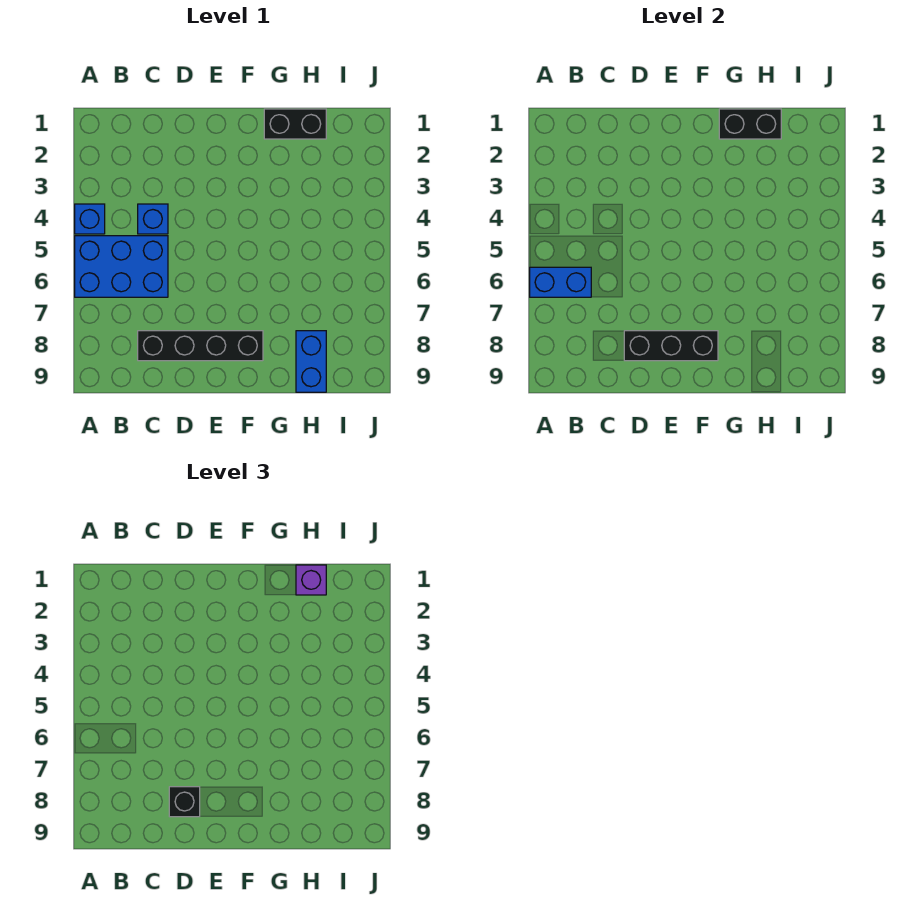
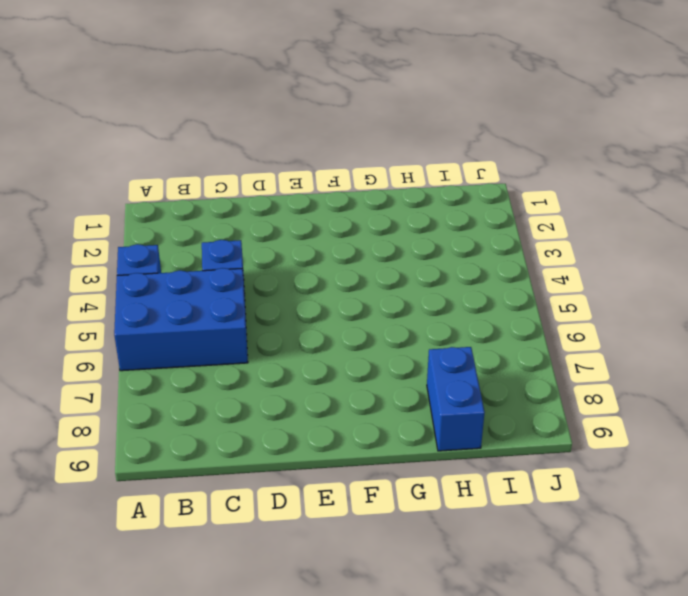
none -> black 1x4 brick [138,331,263,361]
none -> black 1x2 brick [264,109,326,139]

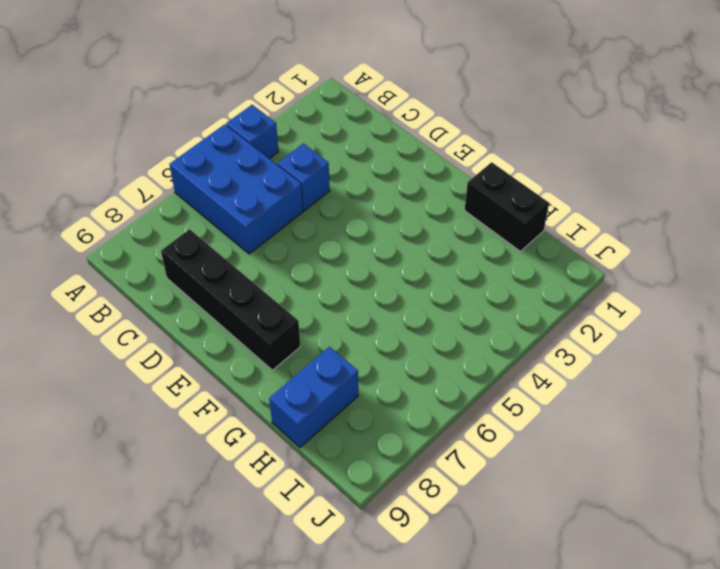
none -> blue 1x2 brick [530,267,591,297]
none -> black 1x3 brick [624,331,718,361]

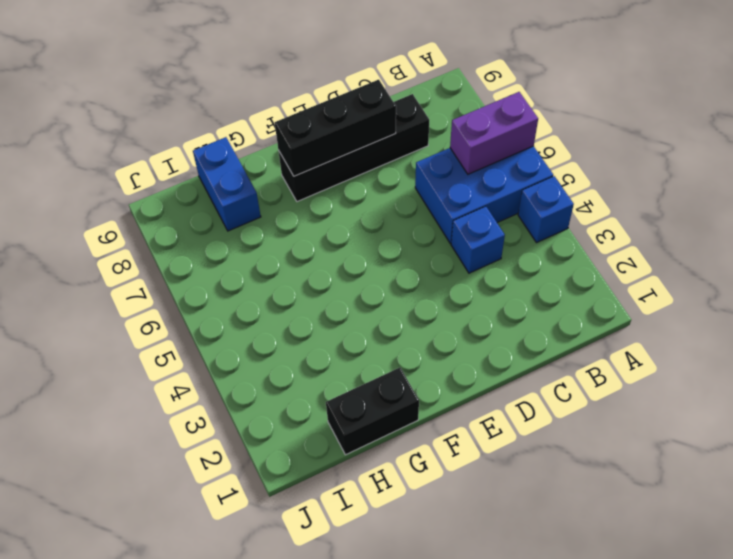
purple 1x2 brick [450,92,538,174] -> blue 1x2 brick [530,267,591,297]
none -> black 1x2 brick [719,109,781,139]
none -> black 1x1 brick [169,787,200,817]

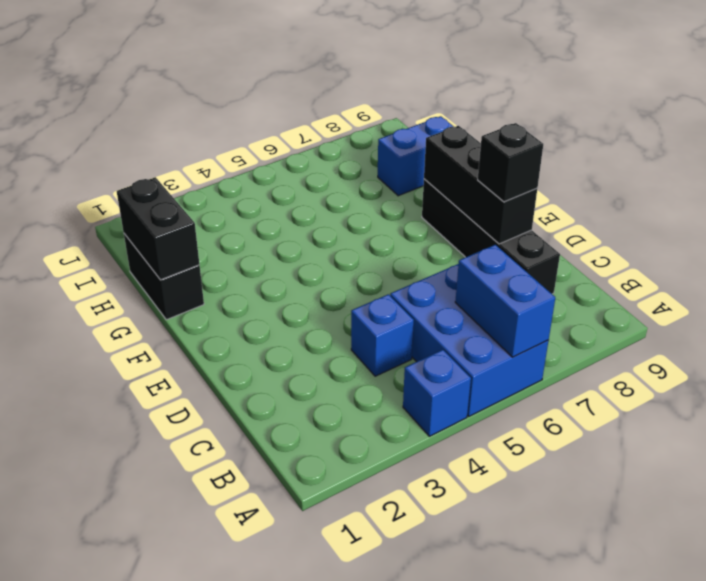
none -> purple 1x1 brick [296,565,326,595]

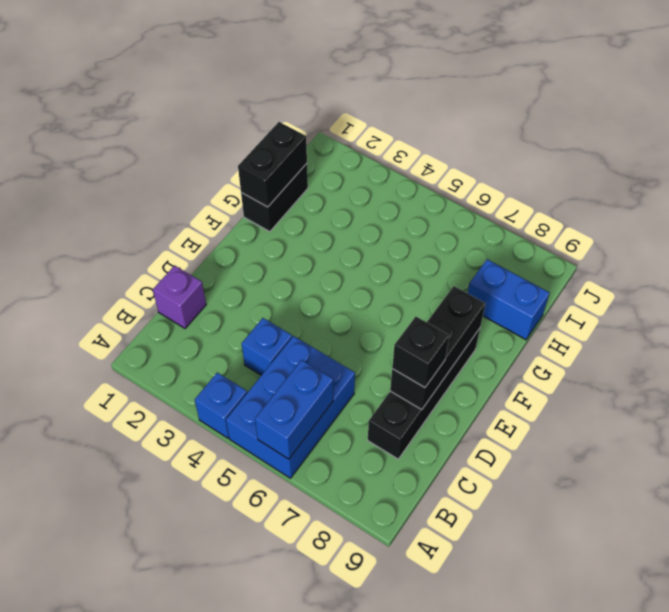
purple 1x1 brick [153,266,206,329] -> purple 1x1 brick moved to [296,565,326,595]

